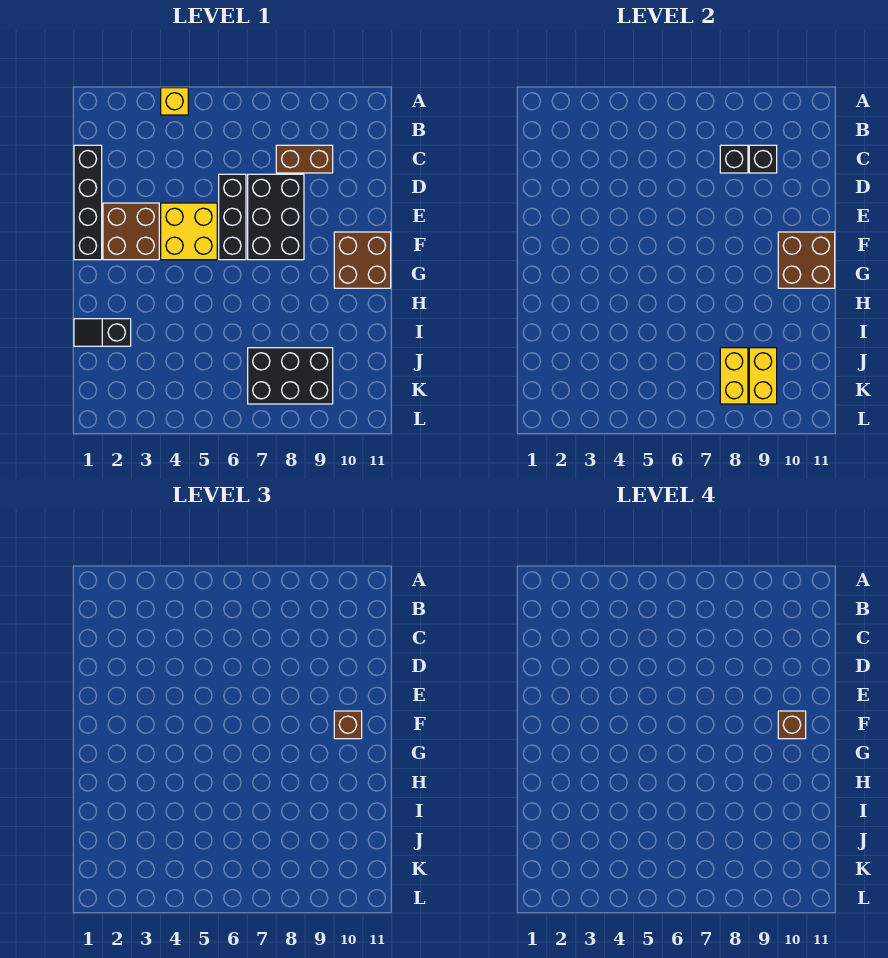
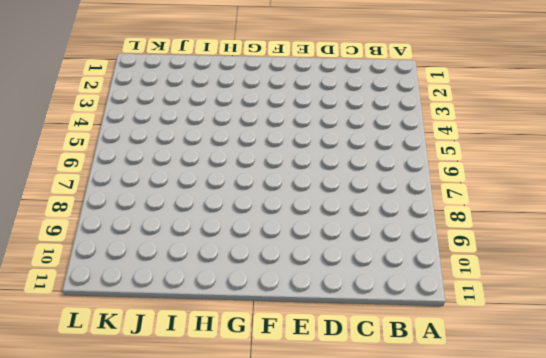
none -> yellow 1x1 brick [161,88,188,115]
none -> black 1x4 brick [74,145,102,260]
none -> brown 1x2 brick [276,145,333,173]

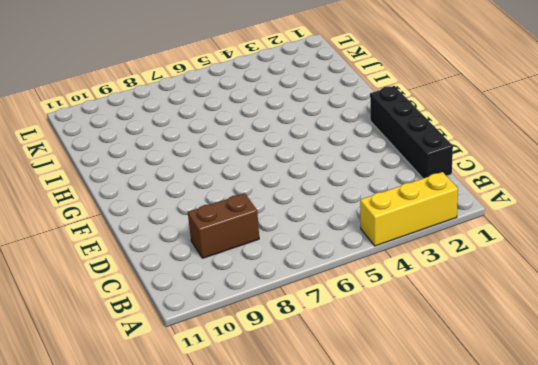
yellow 1x3 brick [360,172,458,246] -> yellow 1x1 brick [161,88,188,115]
none -> black 1x3 brick [219,174,246,260]
none -> black 2x3 brick [248,174,304,260]
none -> brown 2x2 brick [103,203,159,260]

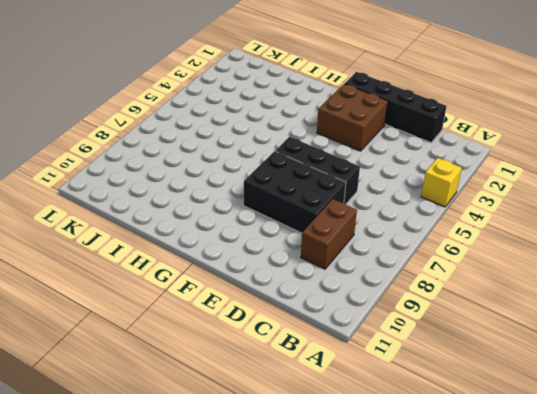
none -> yellow 2x2 brick [161,203,217,260]
none -> brown 2x2 brick [334,232,391,288]
none -> black 1x2 slope [74,319,131,346]

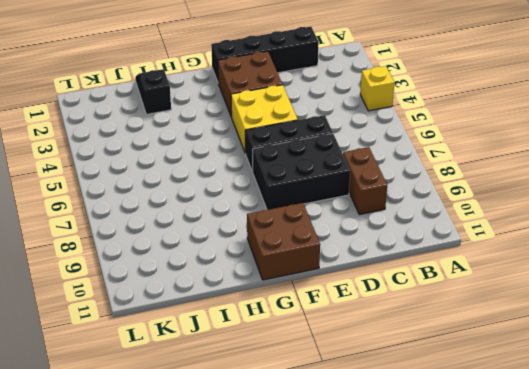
none -> black 2x3 brick [248,348,333,404]
none -> black 1x1 brick [720,145,748,173]
none -> black 1x1 brick [749,145,777,173]

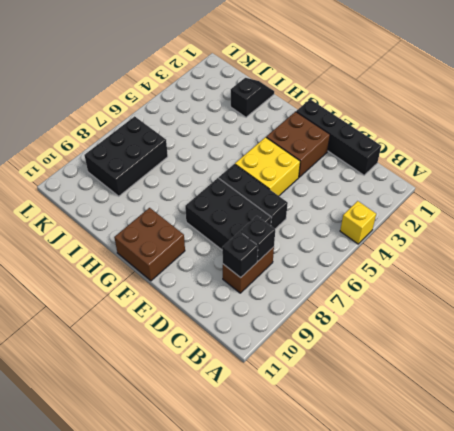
none -> brown 2x2 brick [778,232,835,288]
none -> yellow 1x2 brick [720,348,748,404]
none -> yellow 1x2 brick [749,348,777,404]

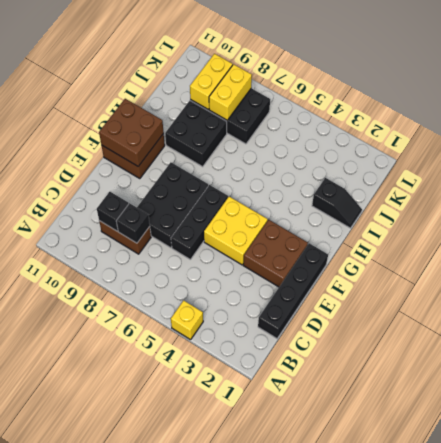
black 2x2 brick [165,101,227,167] -> none
none -> brown 1x1 brick [334,711,362,739]
none -> brown 1x1 brick [778,711,806,739]

